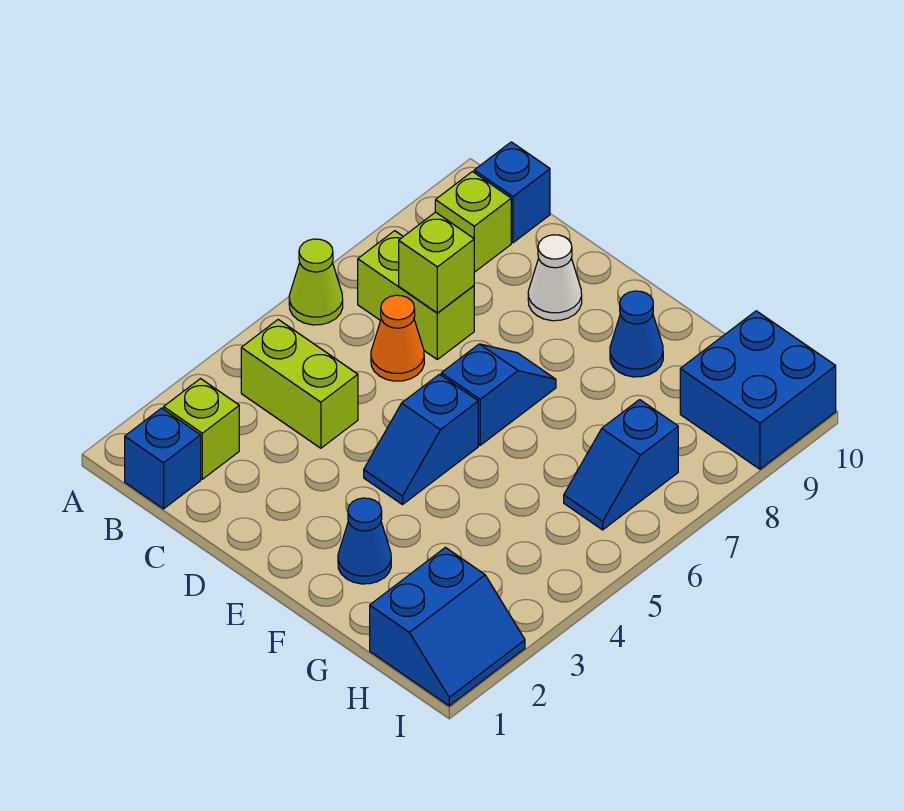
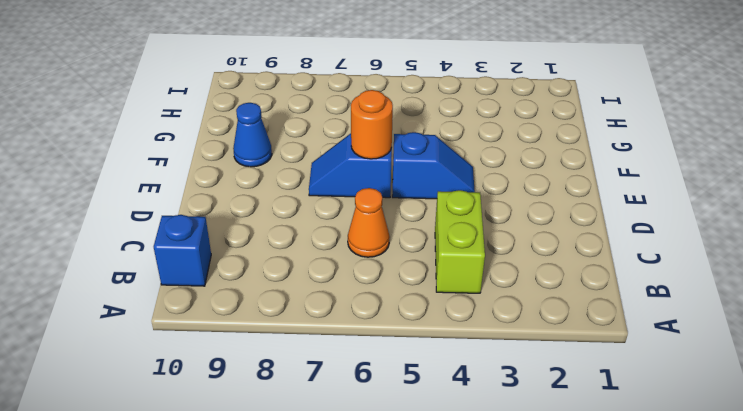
orange 1x1 round brick [351,90,393,159] -> none
none -> lime 1x1 cone [289,239,343,325]
none -> blue 1x1 brick [125,408,201,509]
none -> lime 1x1 brick [164,379,239,479]

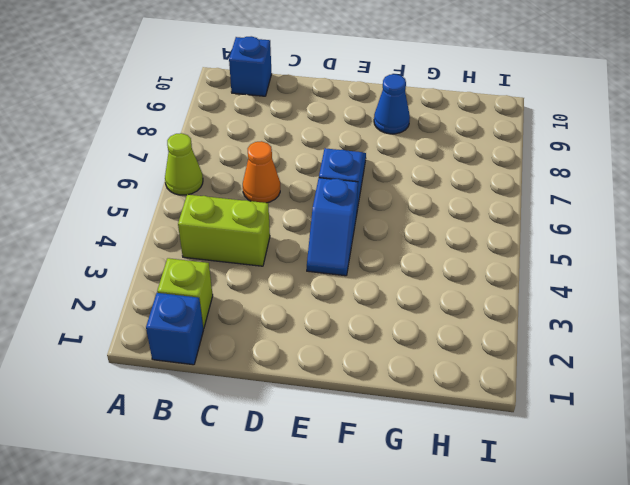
none -> lime 1x2 brick [358,231,474,359]
none -> lime 1x1 brick [435,172,511,272]
none -> white 1x1 cone [528,235,582,321]

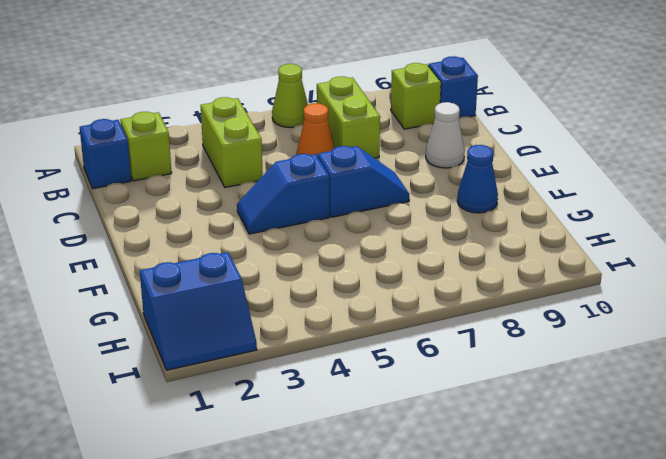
none -> blue 1x1 cone [338,498,391,584]
none -> blue 1x2 slope [564,400,678,530]
none -> blue 2x2 brick [680,311,836,469]

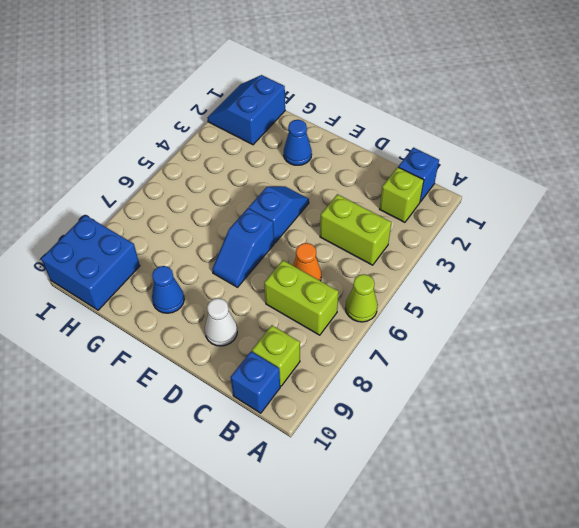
none -> blue 1x2 slope [564,400,678,530]
none -> lime 1x1 brick [399,212,474,313]

